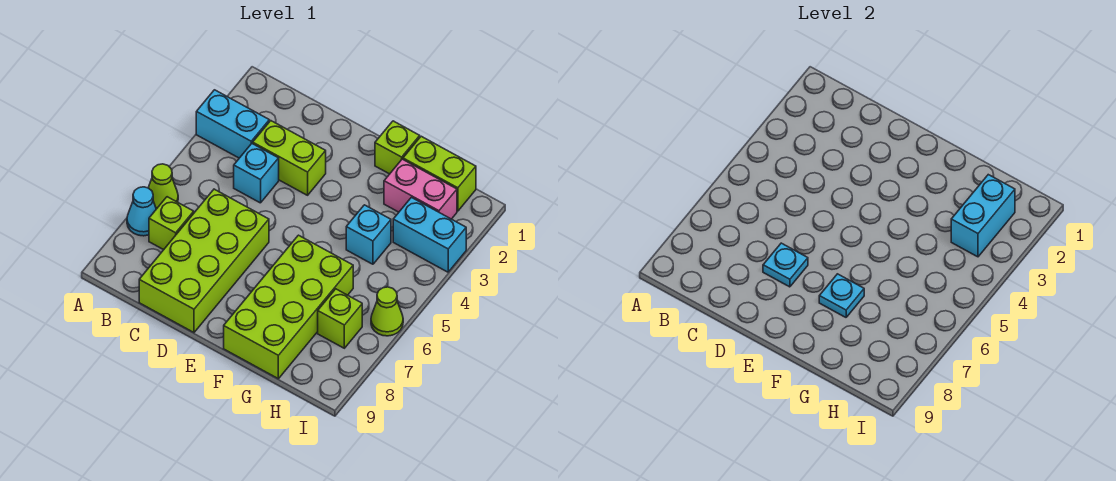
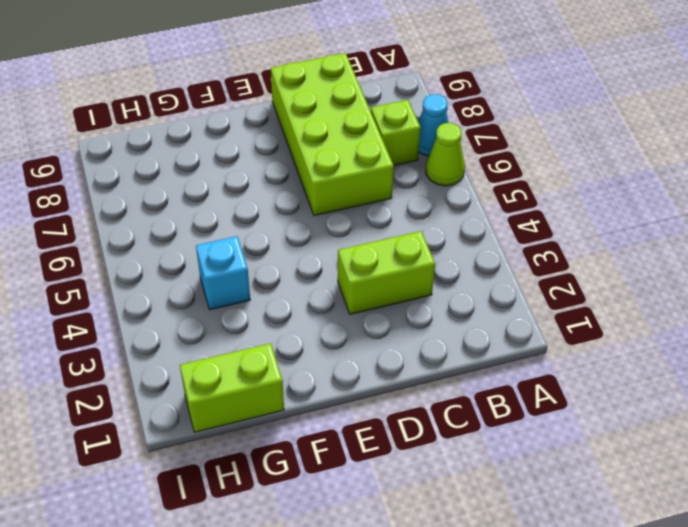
none -> cyan 1x2 brick [196,90,269,158]
none -> cyan 1x1 brick [234,144,279,203]
none -> lime 1x1 brick [375,121,420,174]

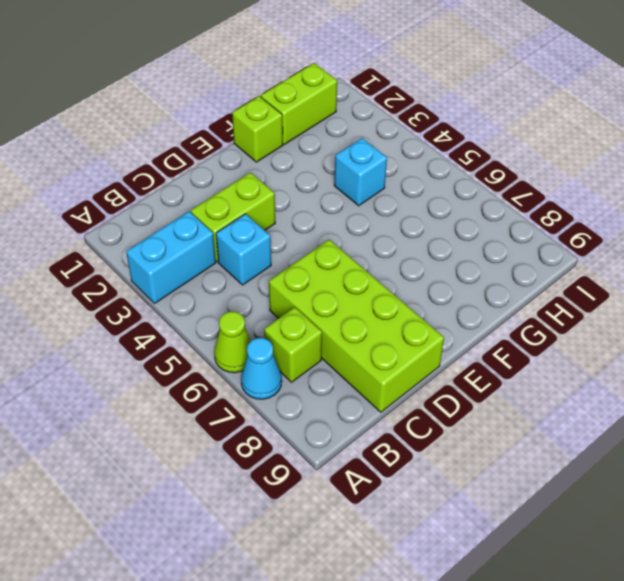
none -> lime 2x4 brick [224,235,353,379]
none -> pink 1x2 brick [384,159,457,219]
none -> cyan 1x2 brick [393,197,466,272]

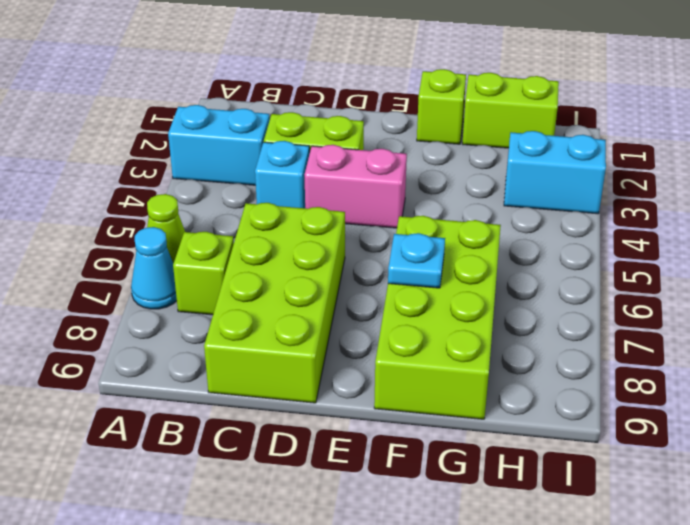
pink 1x2 brick [305,145,407,228] -> pink 1x2 brick moved to [384,159,457,219]
none -> cyan 1x1 brick [346,205,391,264]
none -> lime 1x1 brick [318,289,362,348]
none -> lime 1x1 cone [371,287,403,336]

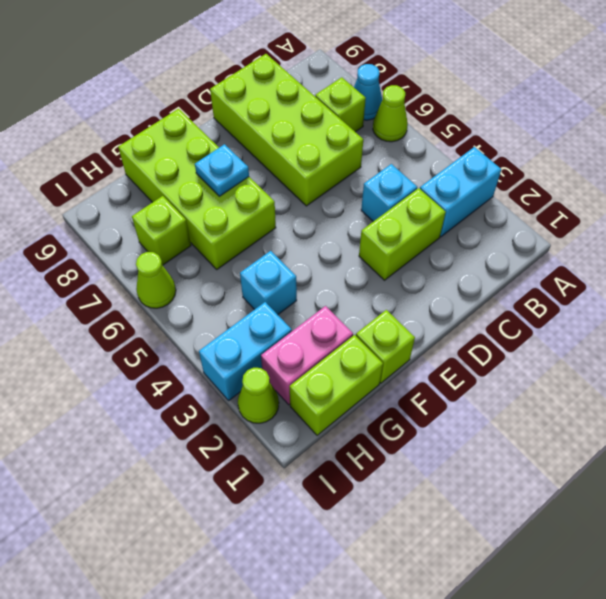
lime 1x1 cone [238,368,279,423] -> none
none -> cyan 1x1 plate [763,243,808,287]
none -> cyan 1x2 brick [951,175,1015,257]

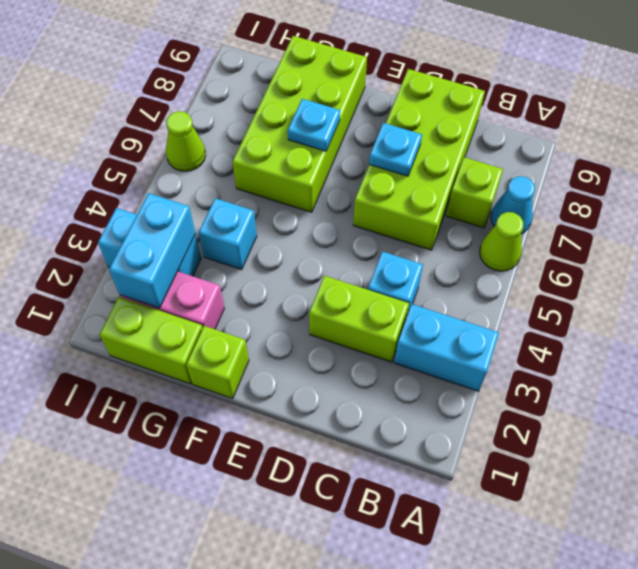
none -> lime 1x1 brick [318,289,362,348]

